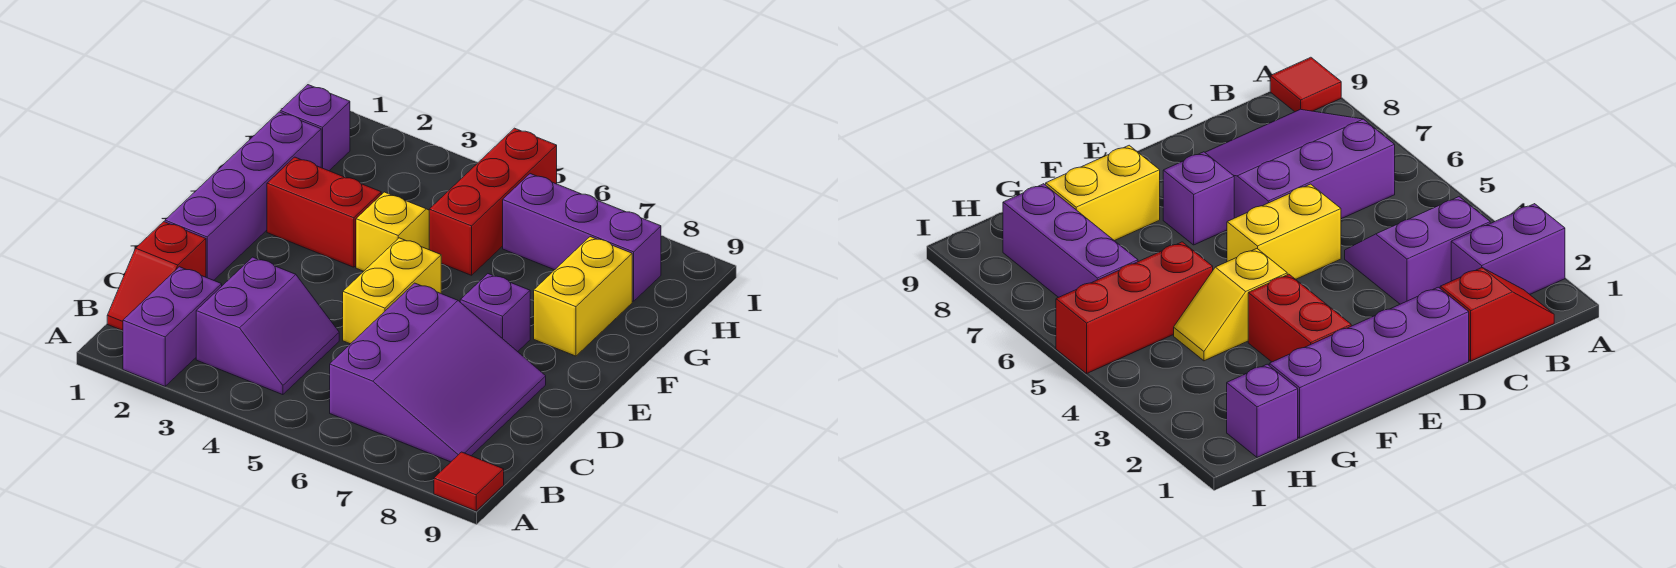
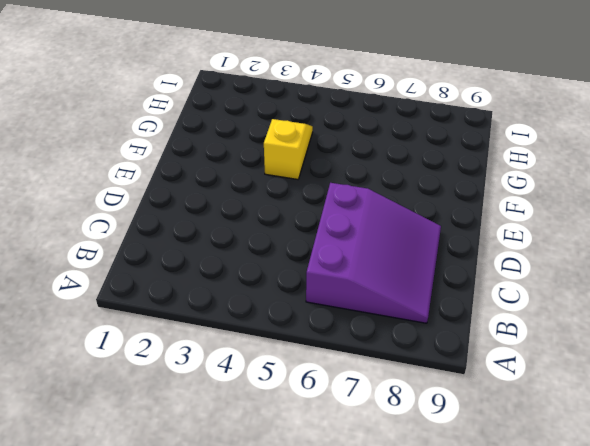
none -> purple 1x2 brick [123,267,222,386]
none -> red 1x1 tile [434,452,504,511]
none -> red 1x2 slope [107,222,206,331]

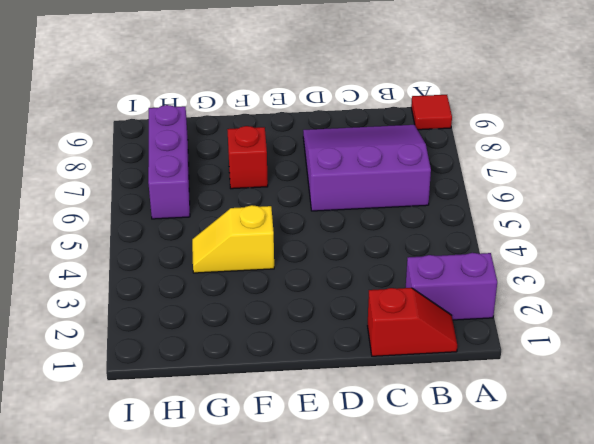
red 1x1 brick [227,126,268,189] -> none
none -> purple 2x2 slope [196,257,339,395]
none -> purple 1x4 brick [165,112,321,280]
none -> yellow 1x2 brick [343,238,441,344]

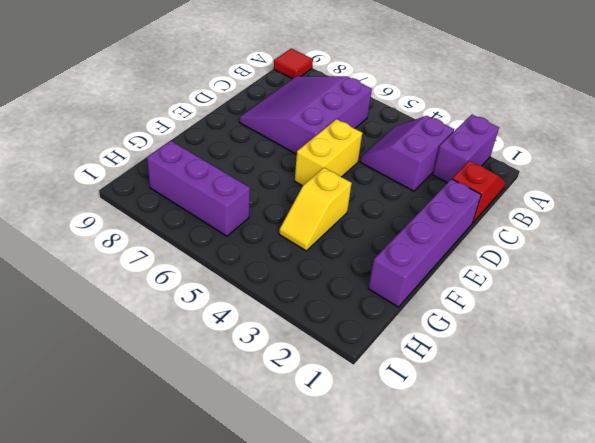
none -> purple 1x1 brick [460,274,530,352]
none -> red 1x2 brick [267,157,381,267]
none -> yellow 1x2 brick [534,237,632,356]

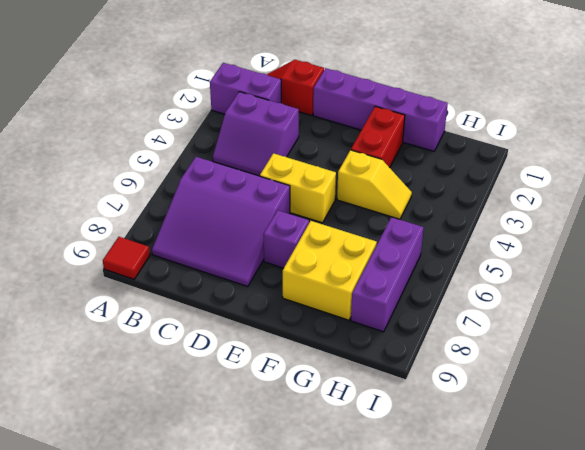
yellow 2x2 brick [283,221,377,320] -> yellow 1x2 brick [534,237,632,356]
none -> red 1x3 brick [429,128,557,275]
none -> purple 1x1 brick [280,85,350,171]

